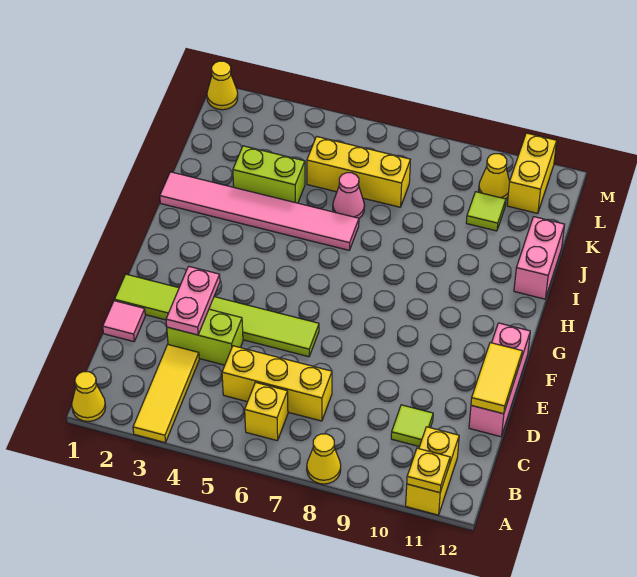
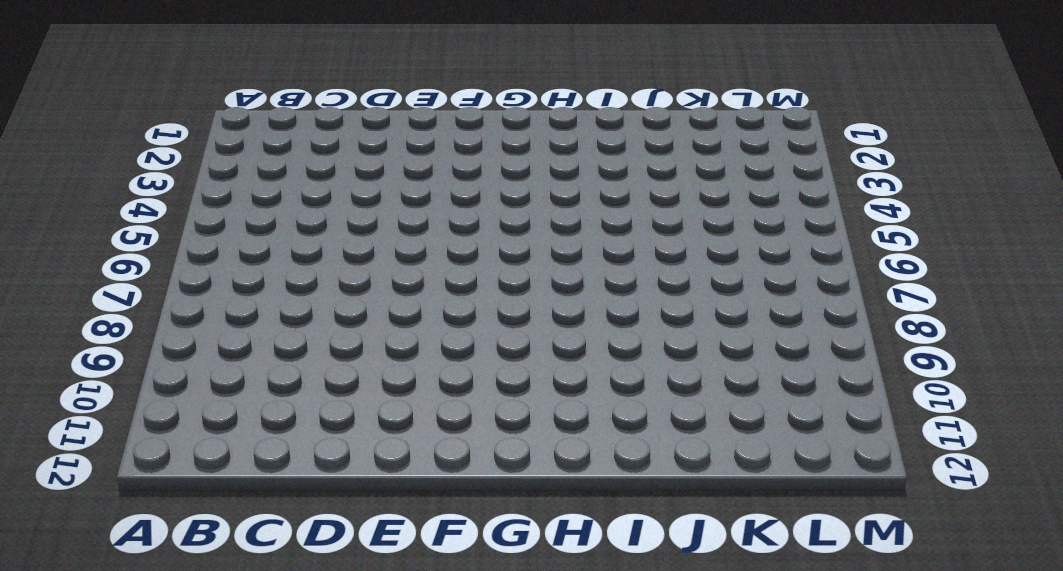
none -> yellow 1x1 cone [72,372,106,421]
none -> yellow 1x3 tile [133,345,199,443]
none -> yellow 1x1 cone [307,434,341,484]

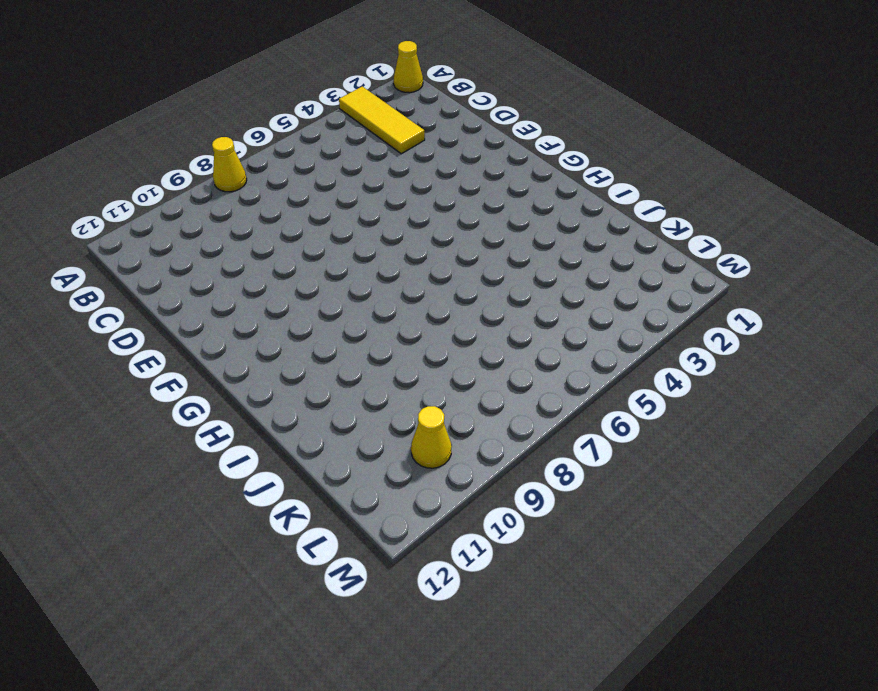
none -> yellow 1x2 brick [406,427,459,515]
none -> yellow 1x1 brick [245,382,288,441]
none -> yellow 1x3 brick [222,346,332,421]

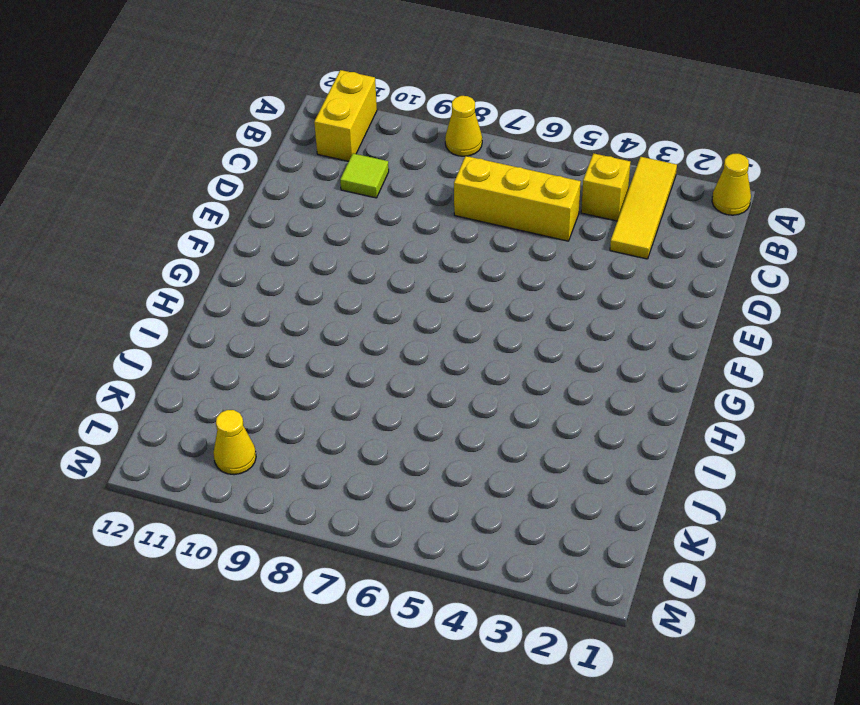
yellow 1x1 brick [581,153,630,221] -> yellow 1x1 brick moved to [245,382,288,441]
none -> pink 1x1 tile [103,301,145,342]
none -> lime 1x2 brick [167,309,243,365]
none -> pink 1x3 brick [469,323,530,437]

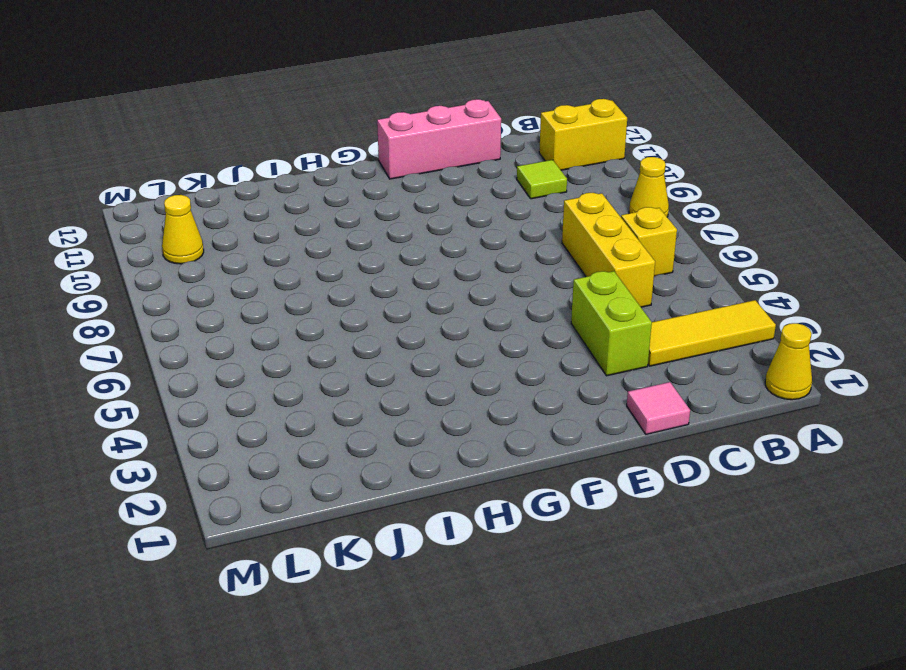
none -> lime 1x6 tile [114,274,319,357]
none -> pink 1x6 tile [160,172,359,250]
none -> pink 1x2 brick [514,217,565,299]

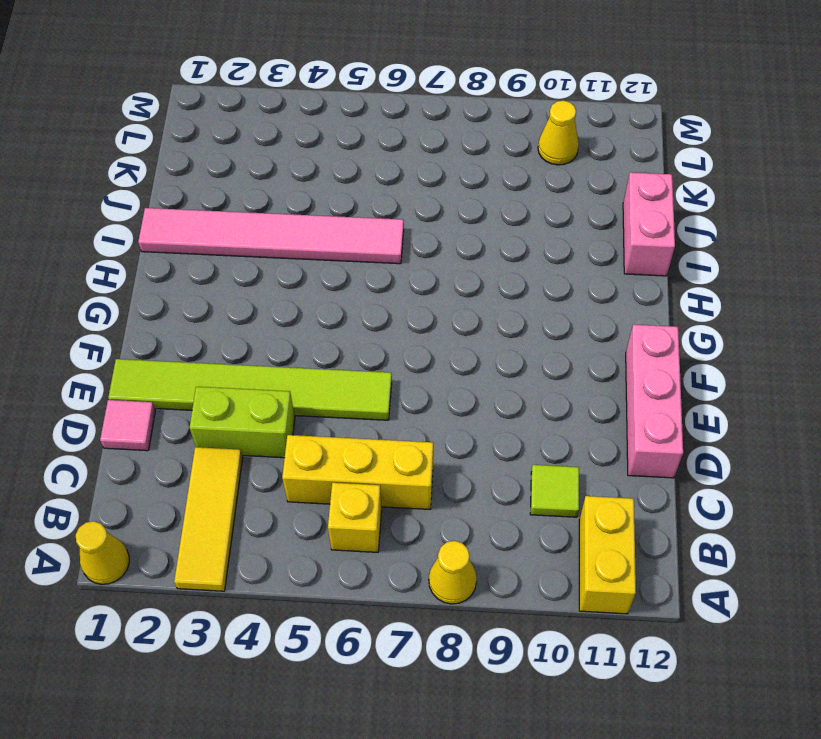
none -> lime 1x2 brick [233,146,305,203]
none -> pink 1x1 cone [333,173,365,218]
none -> yellow 1x3 brick [307,137,410,207]

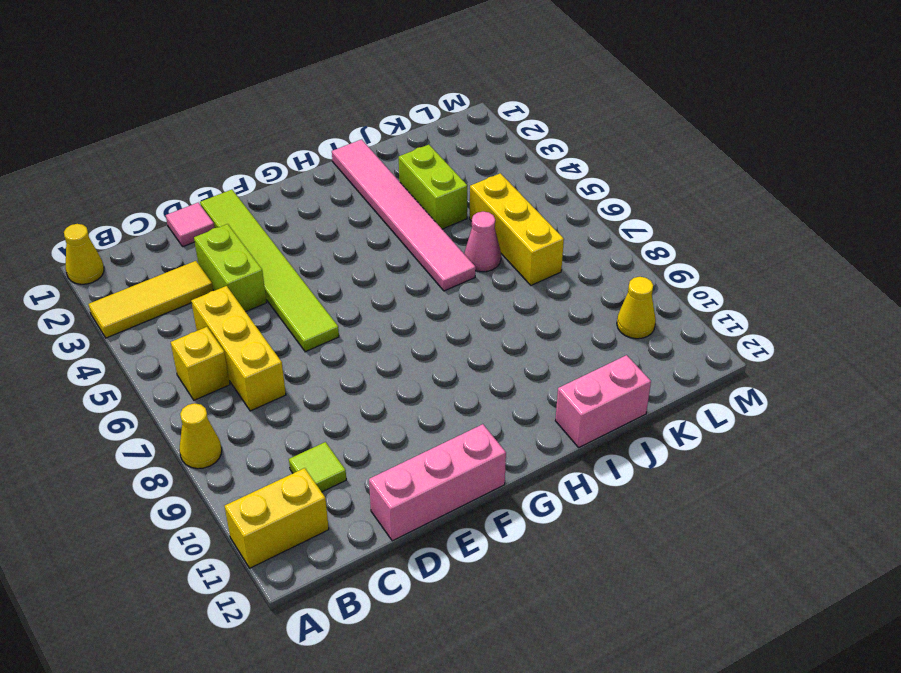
none -> lime 1x1 tile [466,192,506,231]
none -> yellow 1x2 brick [507,133,557,213]
none -> yellow 1x1 cone [207,61,238,110]

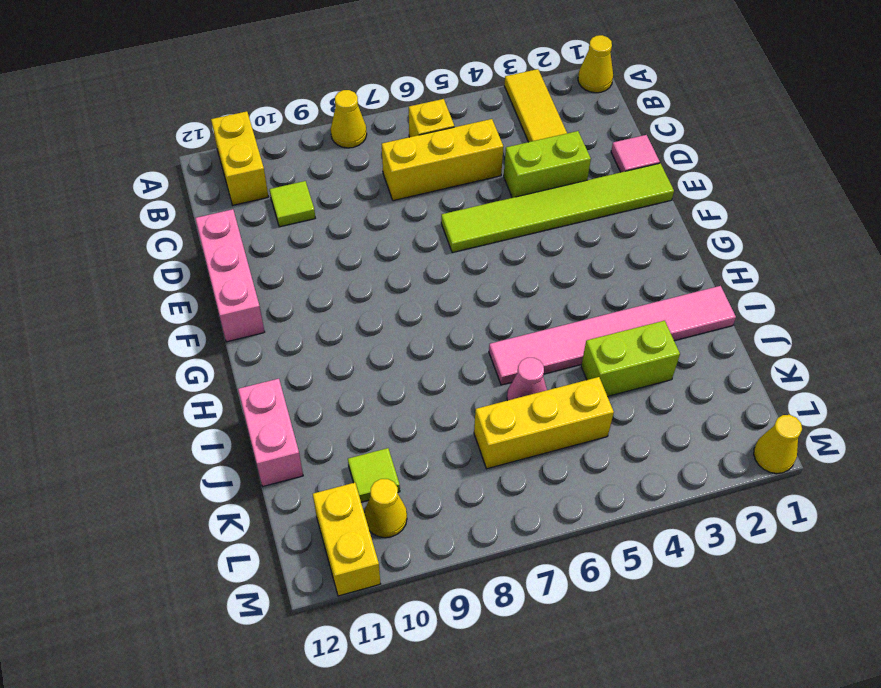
none -> yellow 1x1 plate [407,448,450,493]
none -> pink 1x2 plate [166,266,220,335]
none -> yellow 1x2 tile [471,343,522,414]

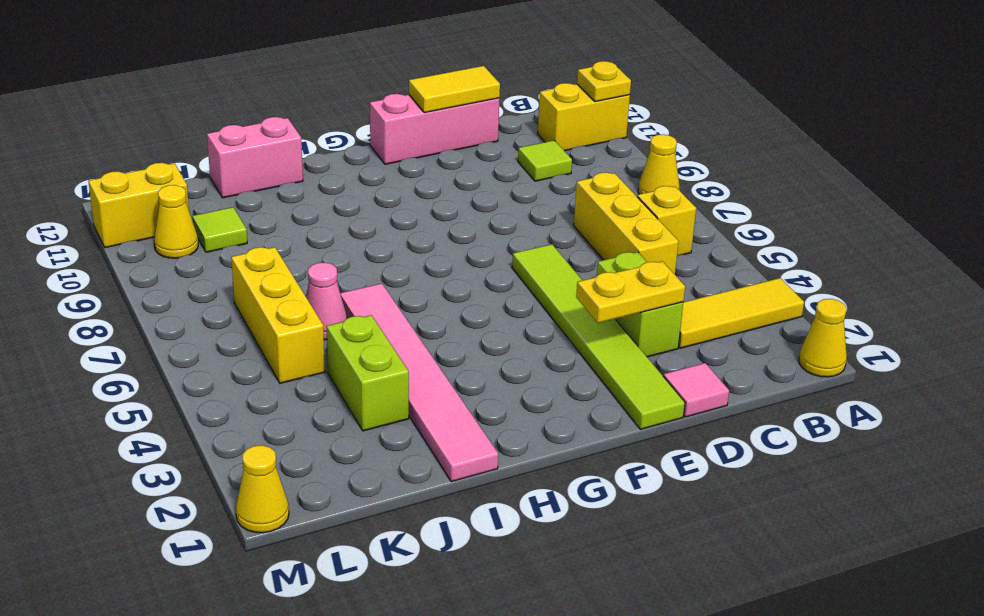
yellow 1x2 plate [576,261,685,323] -> pink 1x2 plate [166,266,220,335]

